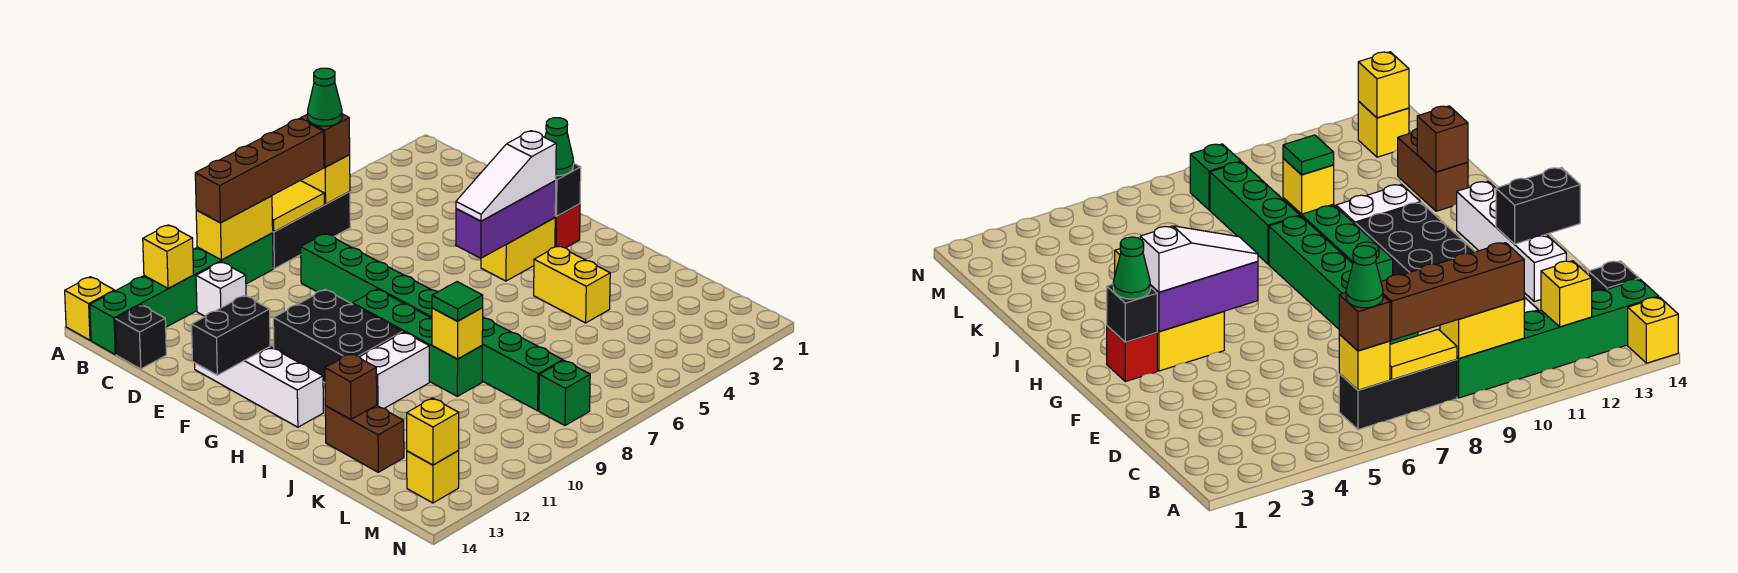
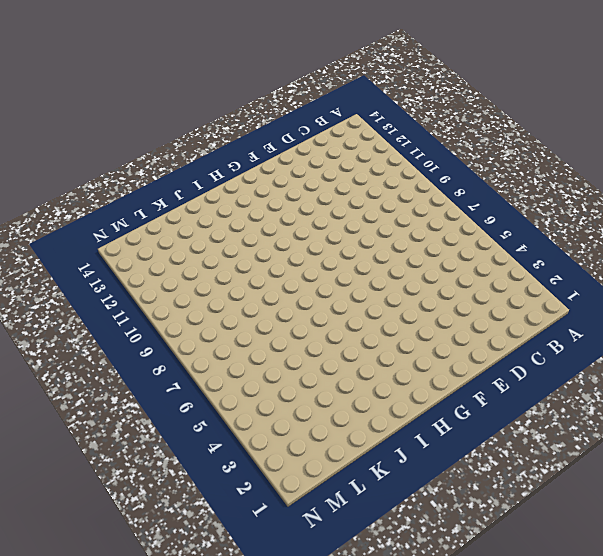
none -> yellow 1x1 brick [65,277,114,340]
none -> black 1x3 brick [273,191,350,269]
none -> green 1x6 brick [90,233,273,354]
none -> white 1x1 brick [196,262,246,316]

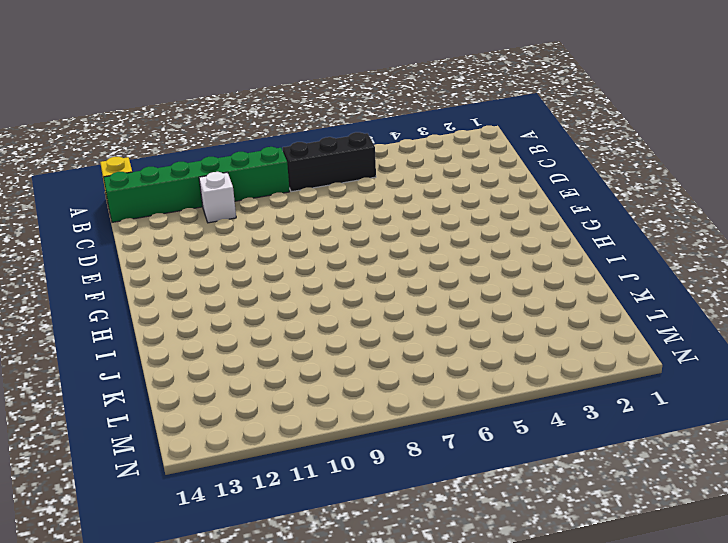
none -> black 1x1 brick [115,305,166,369]
none -> green 1x6 brick [301,233,438,318]
none -> white 1x4 brick [195,347,323,427]
none -> black 2x3 brick [273,290,403,382]

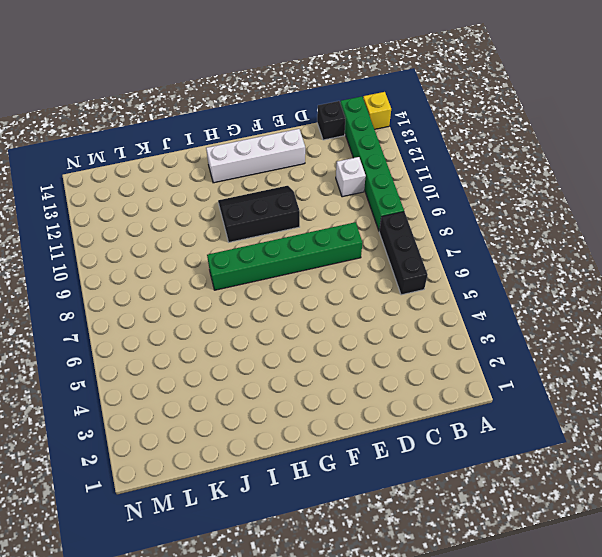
black 2x3 slope [218,186,300,242] -> black 2x3 brick [273,290,403,382]
none -> red 1x1 brick [555,204,580,248]
none -> yellow 1x2 brick [481,218,555,281]
none -> green 1x4 brick [352,289,482,396]
none -> yellow 1x2 brick [534,246,610,323]

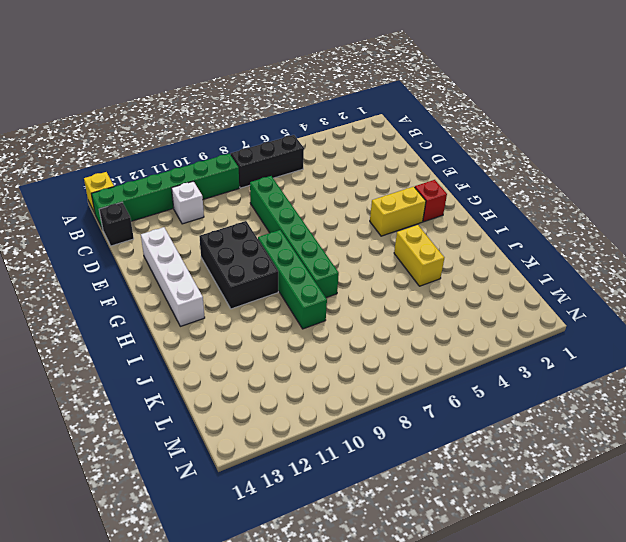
none -> white 1x2 brick [360,332,429,408]
none -> green 1x3 brick [482,317,563,411]
none -> brown 1x2 brick [325,405,404,472]
none -> green 1x1 brick [539,360,590,425]

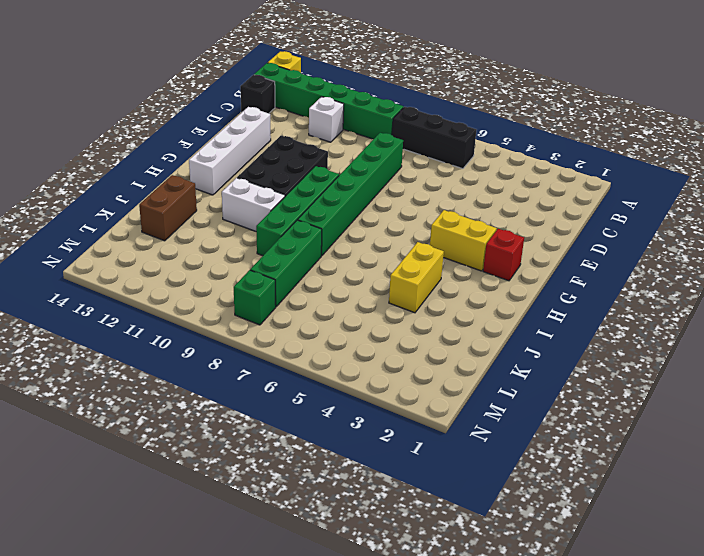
none -> yellow 1x1 brick [407,451,459,503]
none -> yellow 1x1 brick [301,155,350,204]
none -> yellow 1x2 tile [272,181,324,232]
none -> yellow 1x2 brick [196,196,273,260]

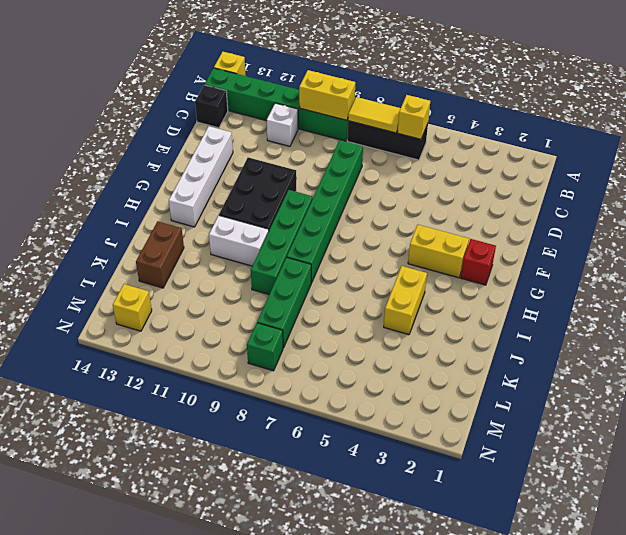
none -> yellow 1x1 brick [143,225,194,289]
none -> black 1x2 brick [192,295,270,375]
none -> black 1x1 brick [555,164,581,217]
none -> purple 1x3 brick [456,181,556,258]

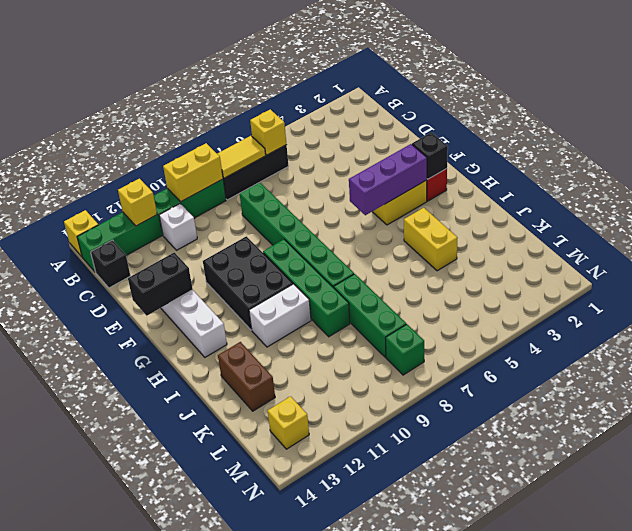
none -> yellow 1x1 brick [432,308,483,359]
none -> brown 1x1 brick [325,353,377,419]
none -> yellow 1x1 brick [407,398,459,465]
none -> brown 1x1 brick [300,114,350,167]

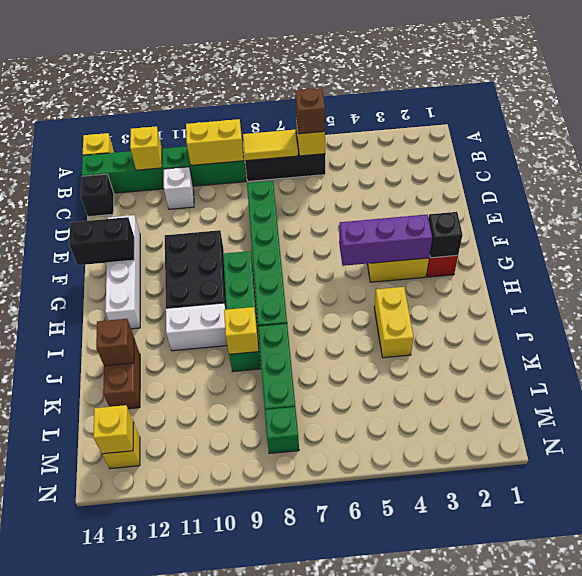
none -> brown 1x4 brick [195,119,324,223]
none -> green 1x1 cone [545,118,574,176]
none -> white 1x3 slope [456,131,556,221]
none -> green 1x1 tile [432,282,483,321]

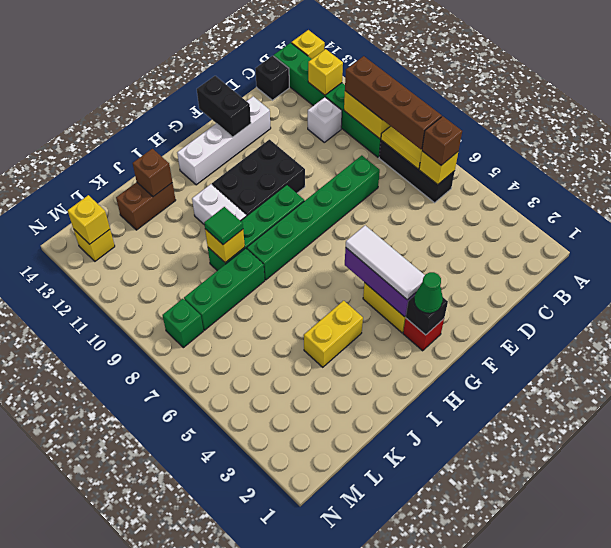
white 1x3 tile [346,225,425,300] -> white 1x3 slope [456,131,556,221]
none -> green 1x1 cone [308,68,342,126]

